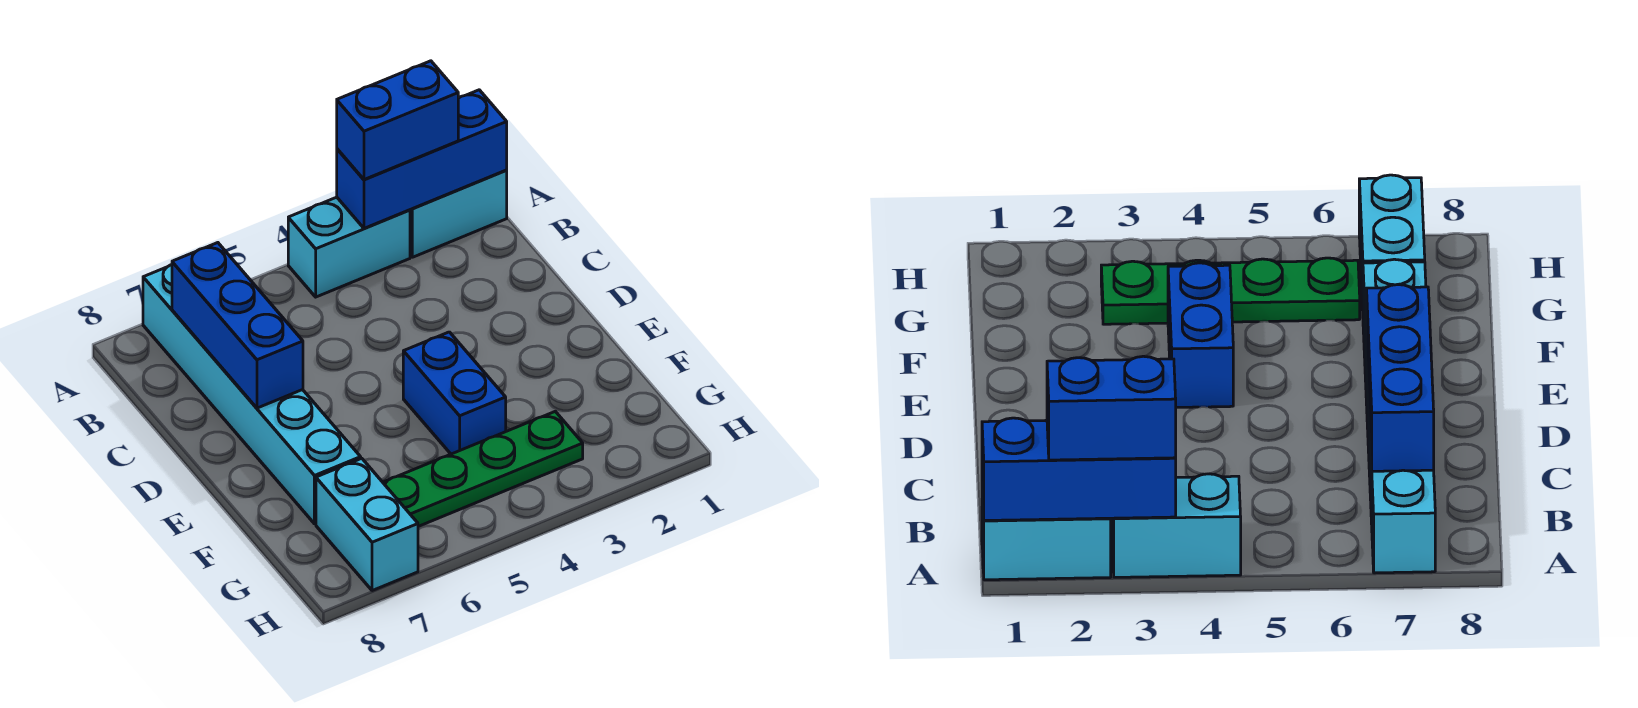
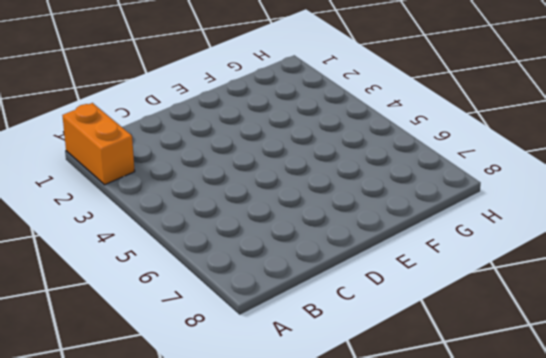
orange 1x2 brick [62,103,135,185] -> cyan 1x2 brick [410,170,507,257]
none -> cyan 1x2 brick [288,197,410,297]
none -> cyan 1x6 brick [143,265,361,524]

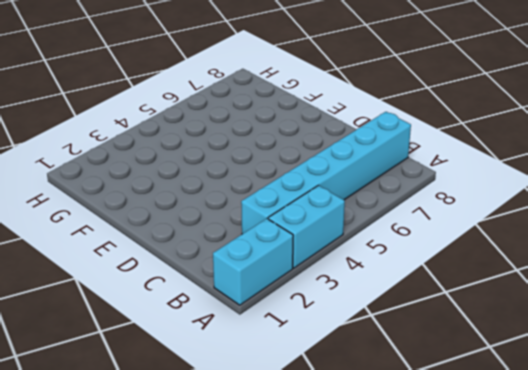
cyan 1x6 brick [241,112,411,234] -> cyan 1x6 brick turned to [143,265,361,524]
none -> blue 1x2 brick [403,332,506,454]
none -> green 1x4 plate [383,411,583,526]

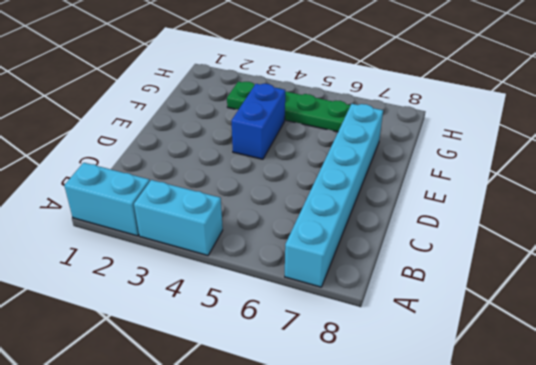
none -> cyan 1x2 brick [316,458,418,591]
none -> blue 1x3 brick [337,90,507,228]

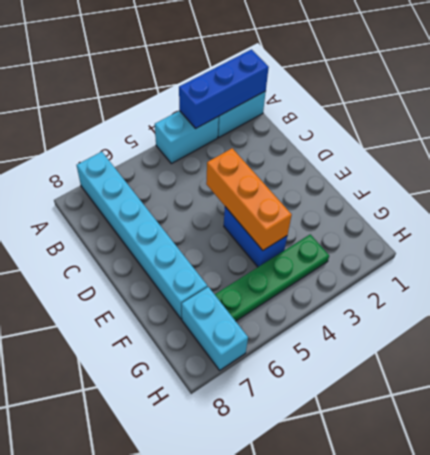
orange 1x3 brick [206,148,292,250] -> none
none -> blue 1x3 brick [172,243,303,408]
none -> blue 1x2 brick [337,61,458,180]

